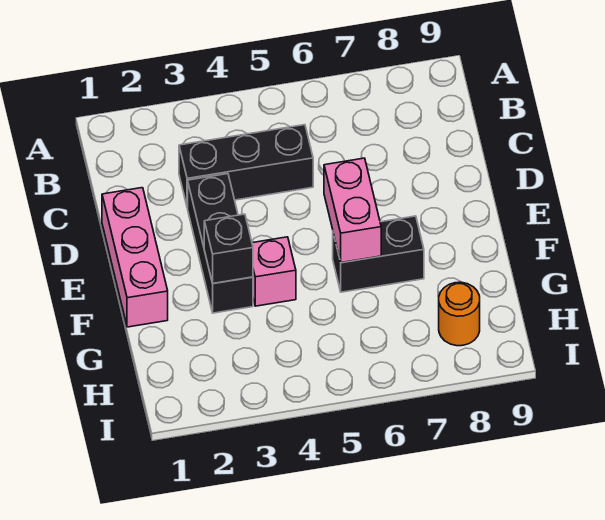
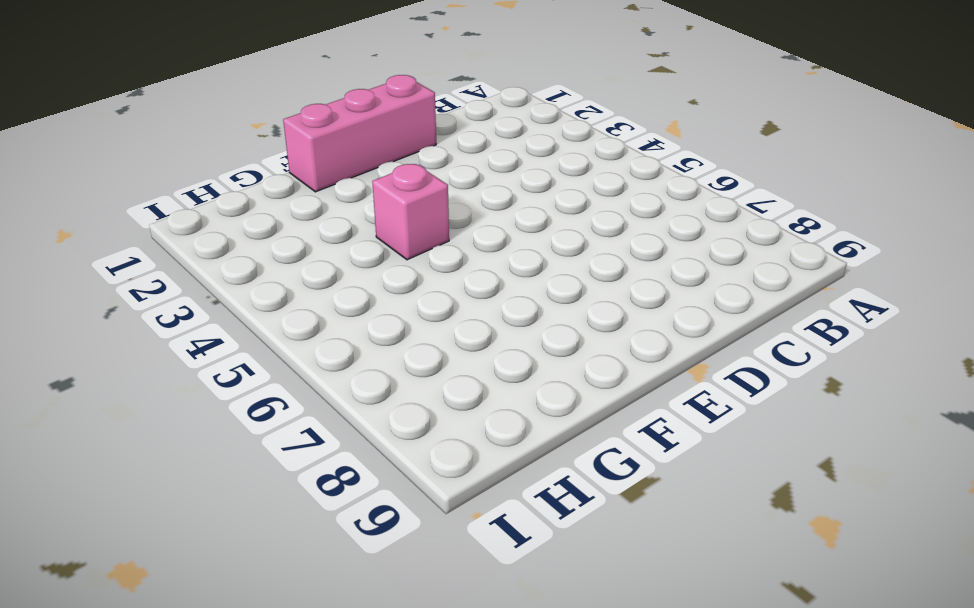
none -> black 1x3 brick [179,125,313,208]
none -> black 1x3 brick [188,174,253,313]

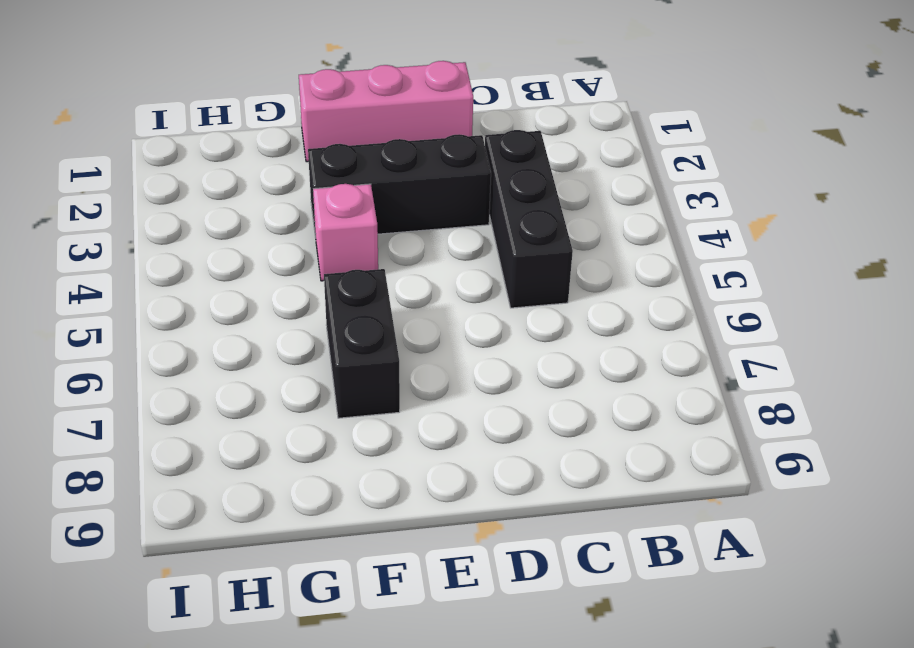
none -> orange 1x1 round brick [439,282,480,346]
none -> pink 1x2 brick [324,158,381,263]

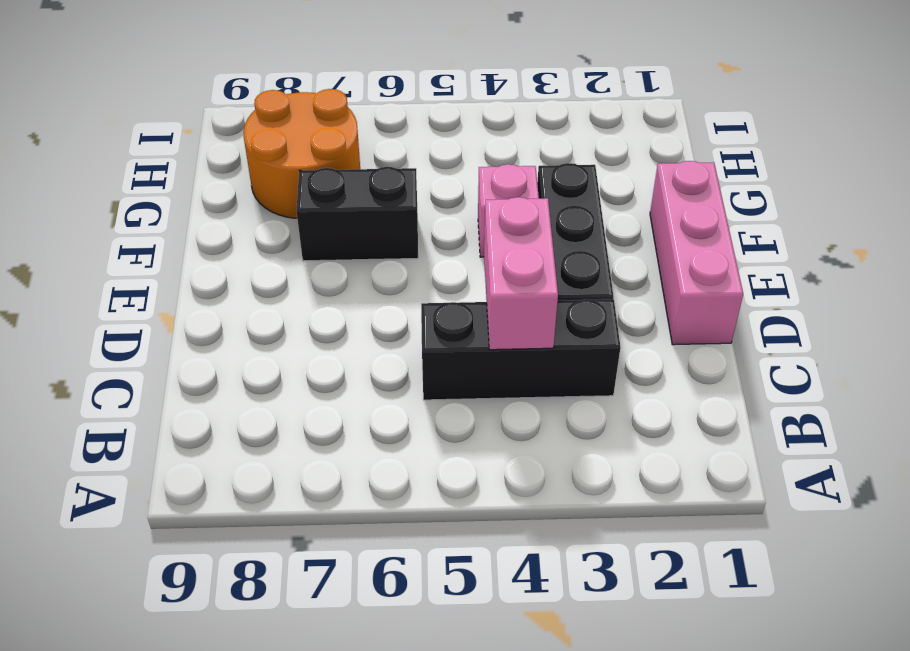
pink 1x2 brick [484,197,558,350] -> pink 1x2 brick moved to [324,158,381,263]
orange 2x2 round brick [244,89,360,218] -> orange 1x1 round brick [439,282,480,346]
none -> black 1x1 brick [204,214,253,283]

